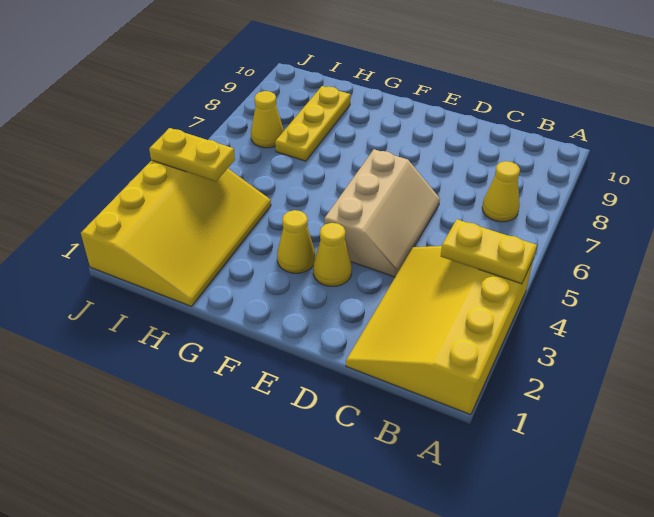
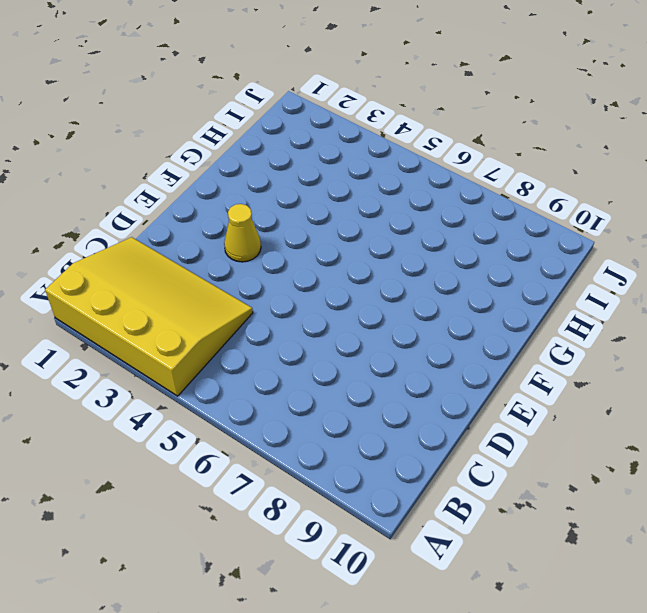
none -> yellow 1x1 cone [482,161,520,222]
none -> tan 2x3 slope [324,149,440,277]

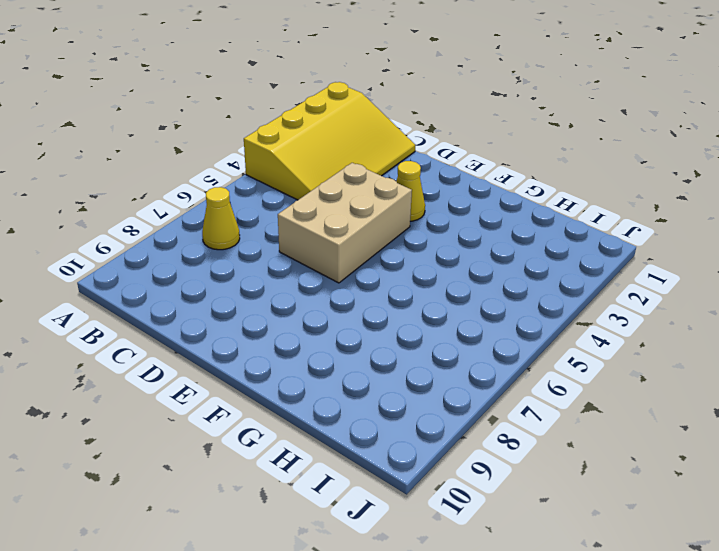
tan 2x3 brick [278,163,412,283] -> tan 2x3 slope [324,149,440,277]
none -> yellow 1x1 cone [277,210,315,273]
none -> yellow 3x4 slope [81,160,271,306]

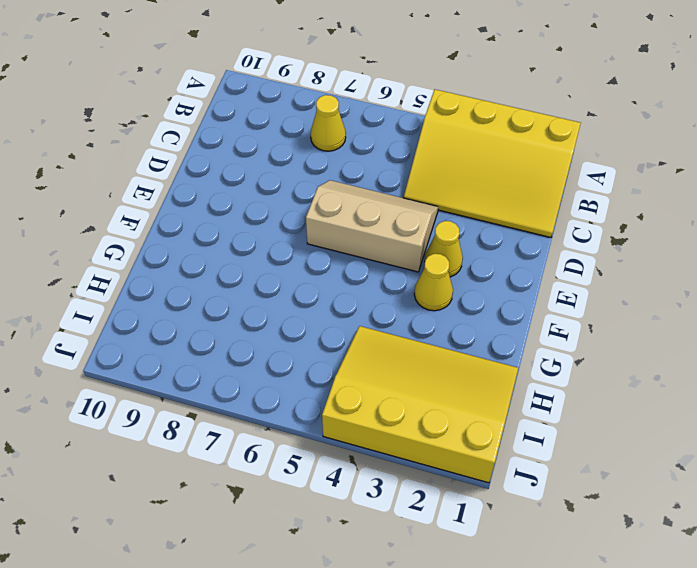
none -> yellow 1x3 plate [275,86,351,161]
none -> yellow 1x1 cone [251,91,284,148]

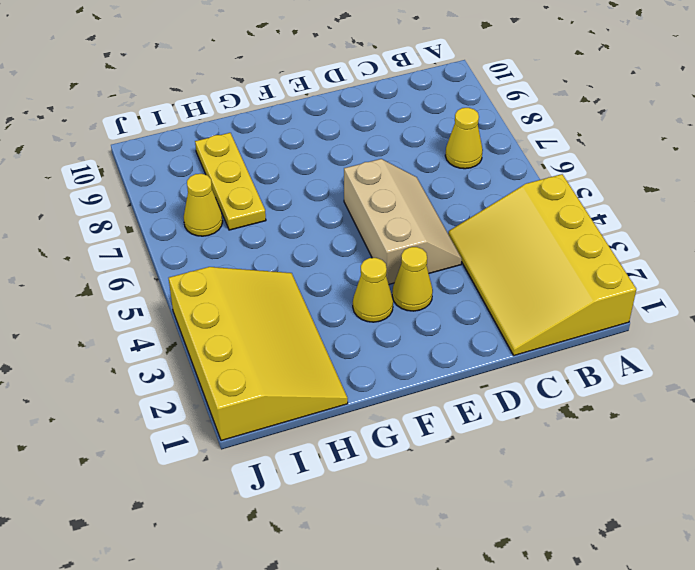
none -> yellow 1x2 plate [441,220,537,284]
none -> yellow 1x2 plate [149,128,235,182]

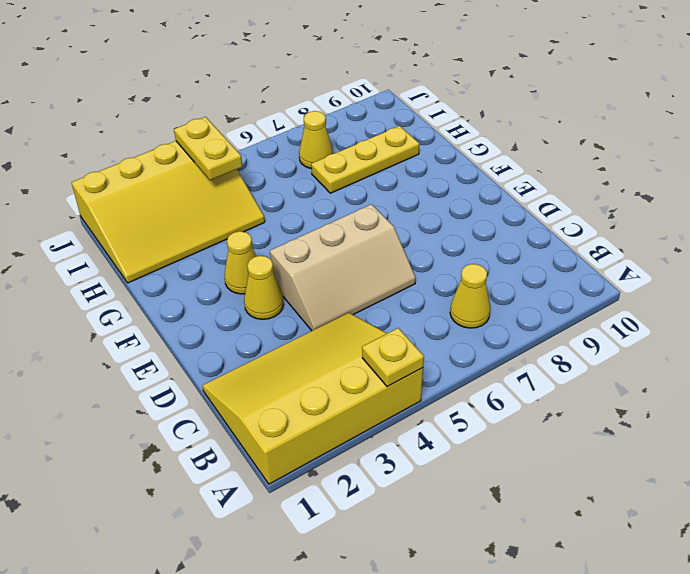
yellow 1x1 plate [362,328,424,387] -> yellow 1x2 plate [441,220,537,284]

